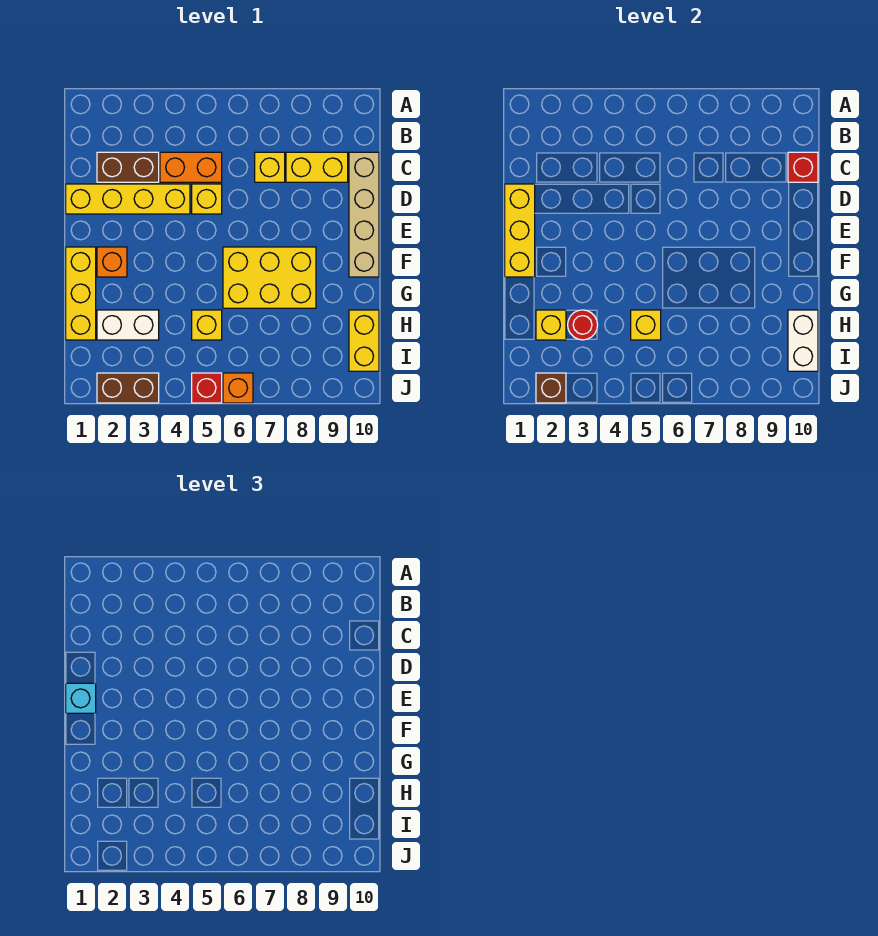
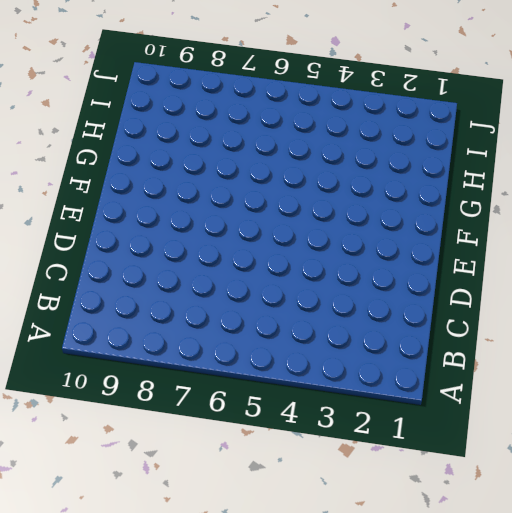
none -> brown 1x2 brick [97,152,159,182]
none -> orange 1x2 brick [160,152,222,182]
none -> yellow 1x1 brick [255,152,285,182]

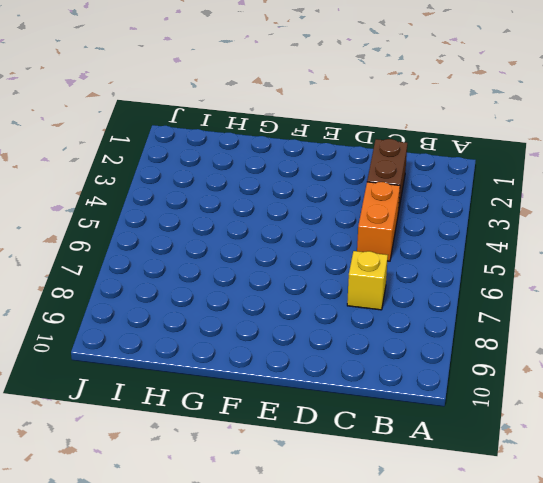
none -> yellow 1x2 brick [286,152,348,182]
none -> tan 1x4 brick [349,152,379,277]
none -> yellow 1x4 brick [66,184,190,214]

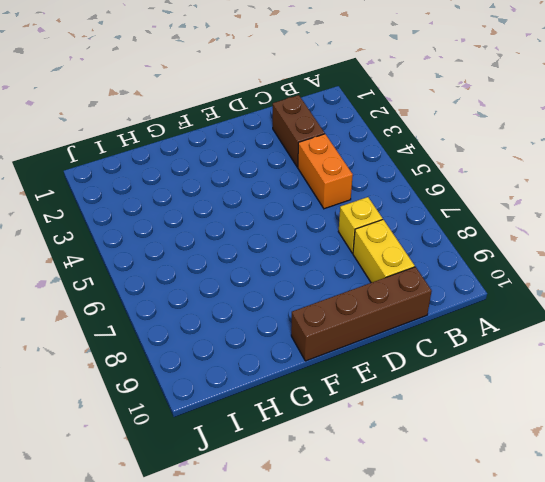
brown 1x4 brick [291,267,432,361] -> tan 1x4 brick [349,152,379,277]
none -> yellow 1x4 brick [66,184,190,214]
none -> yellow 1x1 brick [192,184,222,214]
none -> yellow 1x3 brick [66,247,96,340]

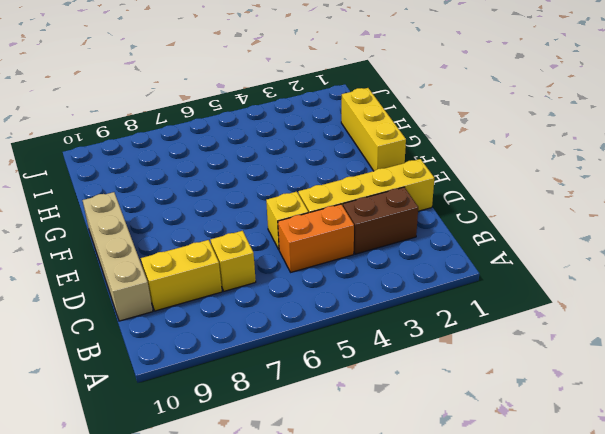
none -> orange 1x1 brick [97,247,127,277]
none -> yellow 2x3 brick [223,247,316,308]
none -> white 1x2 brick [97,310,159,340]

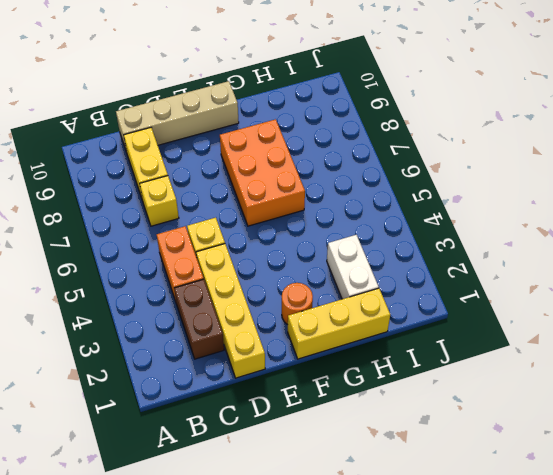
orange 1x1 round brick [282,283,313,325] -> orange 1x1 brick [97,247,127,277]
orange 2x3 brick [220,119,305,226] -> yellow 2x3 brick [223,247,316,308]
none -> yellow 1x1 brick [192,310,222,340]
none -> yellow 1x2 brick [349,310,379,371]
none -> brown 1x2 brick [97,373,159,403]

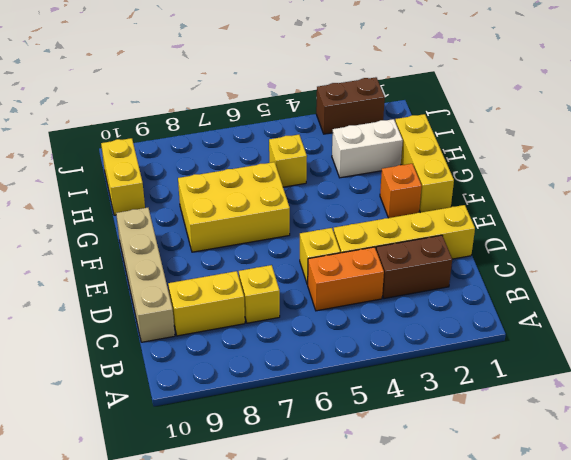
none -> red 1x1 brick [192,373,222,403]
none -> orange 1x1 brick [223,373,253,403]
none -> red 1x1 brick [788,152,818,182]

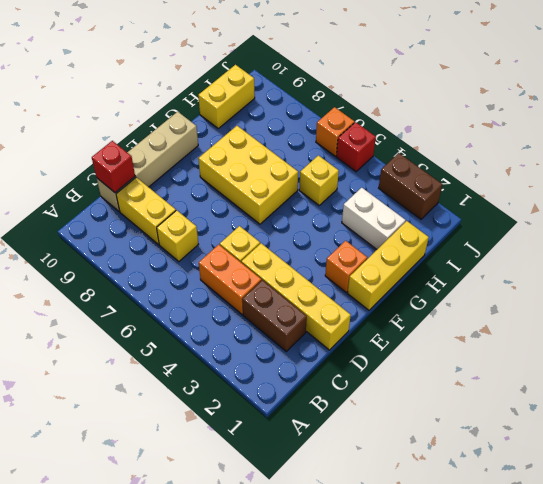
none -> yellow 1x3 brick [505,184,535,277]
none -> yellow 1x1 brick [536,310,566,340]
none -> red 1x1 round brick [568,310,598,340]

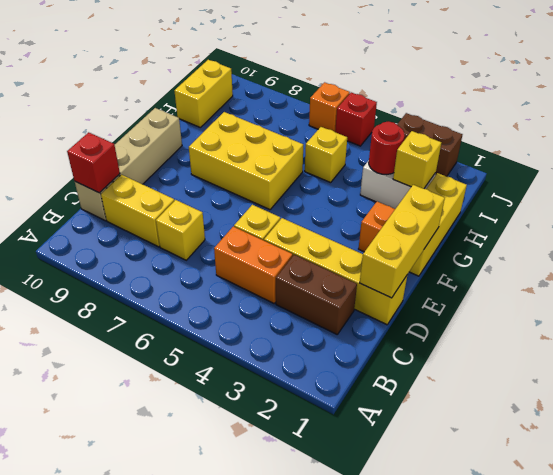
none -> yellow 1x1 brick [631,310,661,340]
none -> white 1x2 brick [788,310,818,371]
none -> brown 1x1 brick [536,373,566,403]

